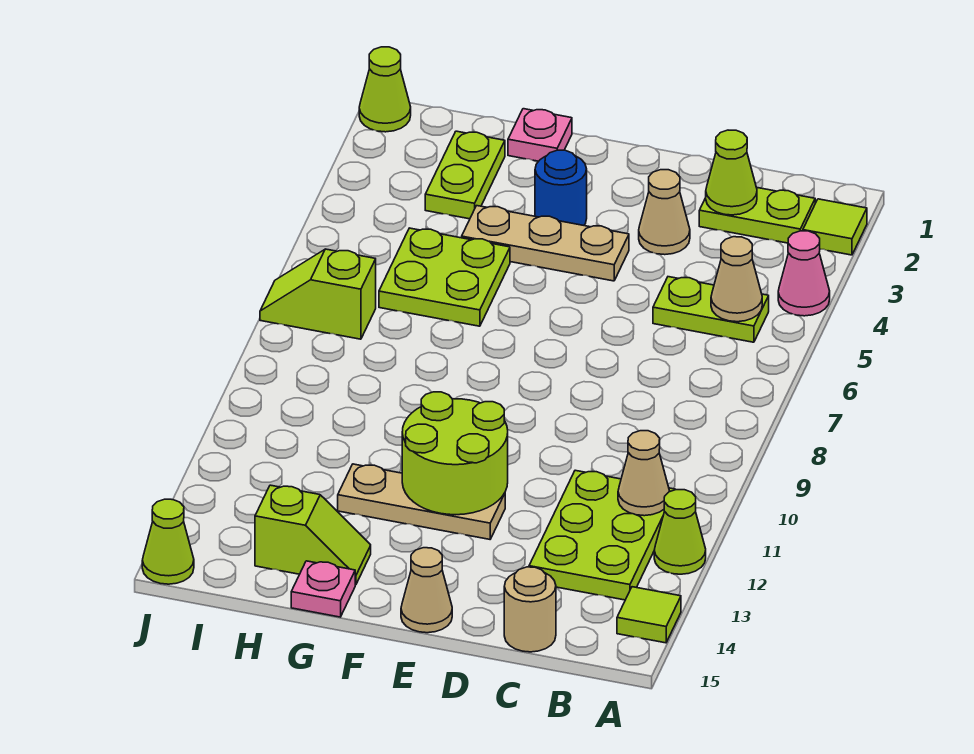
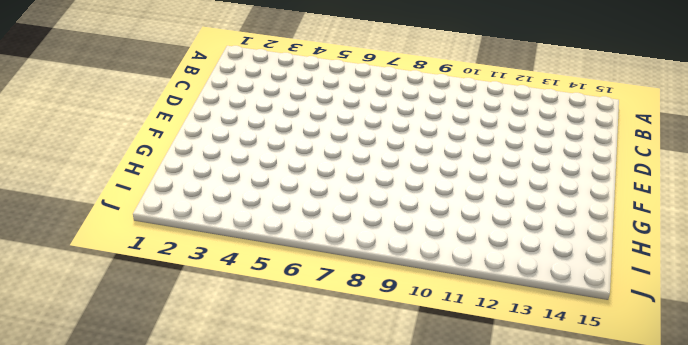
none -> lime 1x1 tile [803,199,867,255]
none -> pink 1x1 cone [778,231,830,316]
none -> lime 1x1 cone [654,490,706,574]

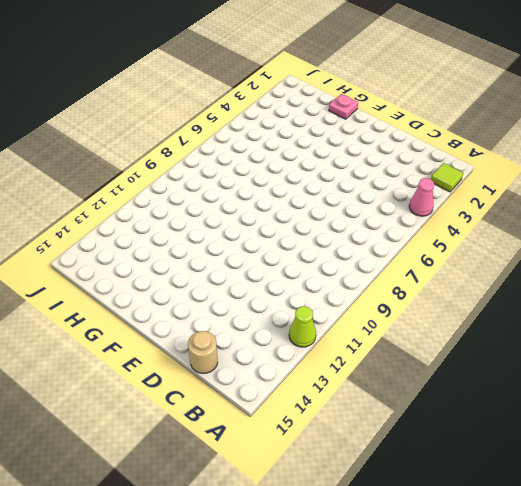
none -> lime 1x1 tile [617,587,681,643]
none -> lime 1x2 plate [699,188,815,243]
none -> lime 1x2 plate [653,277,769,342]

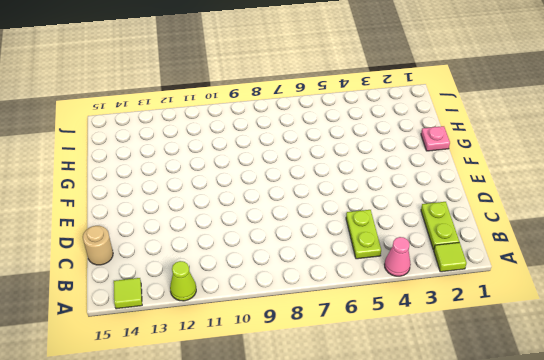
none -> lime 2x3 plate [529,470,676,600]
none -> tan 1x1 cone [639,170,690,255]
none -> tan 1x3 plate [462,206,629,281]

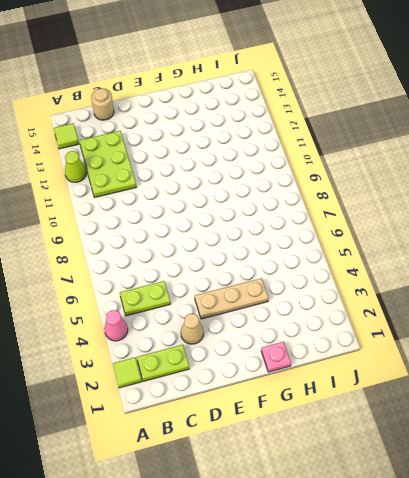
none -> tan 1x3 plate [338,464,505,539]
none -> tan 1x1 cone [401,548,452,633]
none -> blue 1x1 round brick [535,150,587,225]

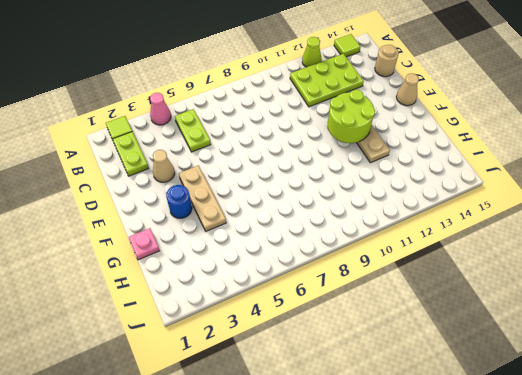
none -> lime 2x2 plate [379,228,510,326]
none -> lime 1x2 slope [255,485,371,585]
none -> pink 1x1 plate [291,561,355,617]

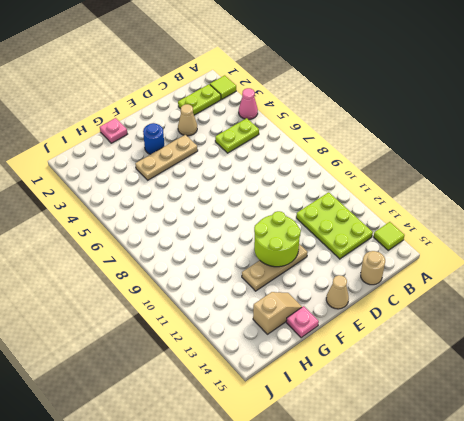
tan 1x2 slope [253,292,302,334] -> lime 1x2 slope [255,485,371,585]
none -> lime 1x1 cone [654,490,706,574]
none -> lime 2x2 plate [379,228,510,326]
none -> lime 1x2 plate [425,131,505,219]

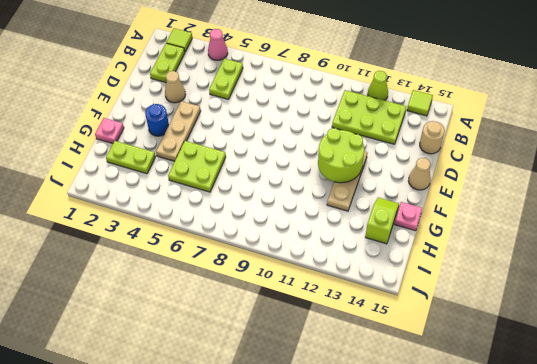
none -> lime 1x2 slope [260,249,376,339]
none -> lime 1x1 cone [359,47,411,132]
none -> lime 1x1 cone [142,499,194,584]

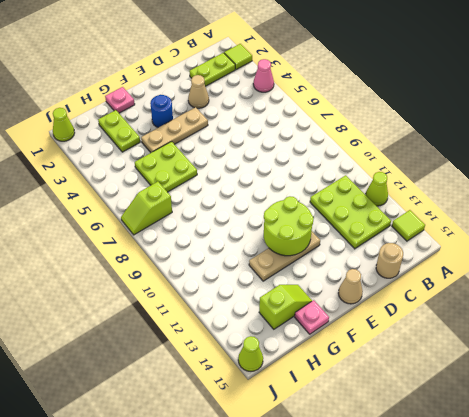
none -> lime 1x2 plate [653,277,769,342]
none -> tan 1x1 cone [711,237,762,322]
none -> tan 1x1 cone [618,431,670,516]

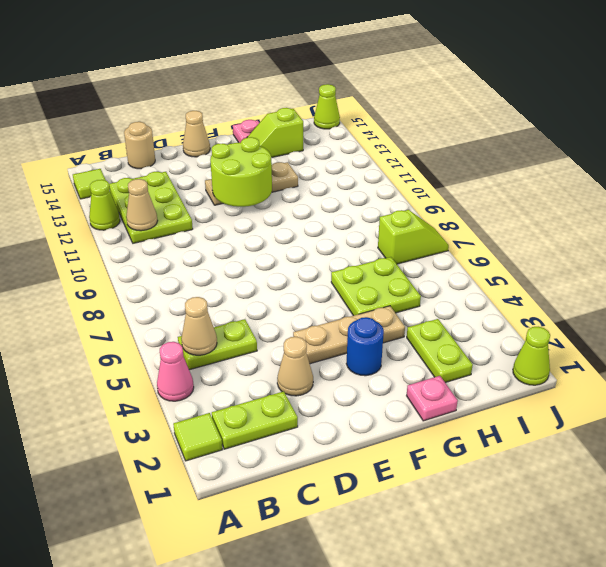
none -> lime 1x1 cone [706,130,757,215]

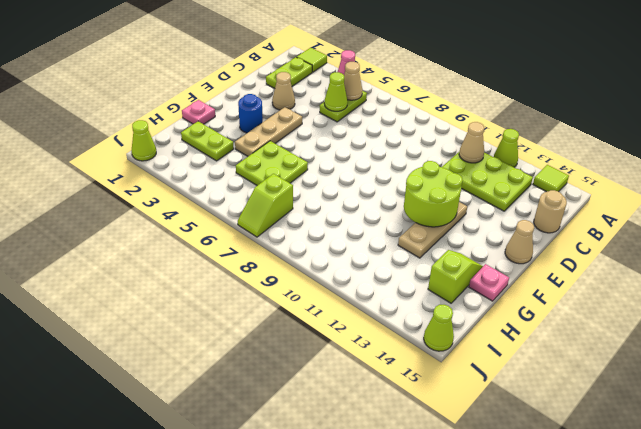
lime 1x1 cone [324,72,348,111] -> lime 1x1 cone moved to [706,130,757,215]

